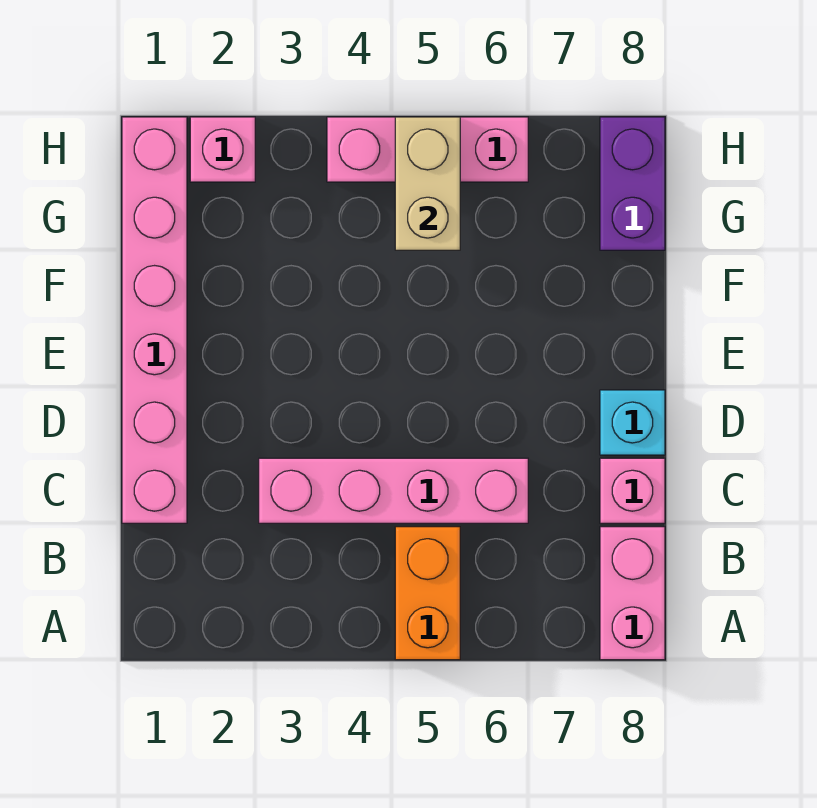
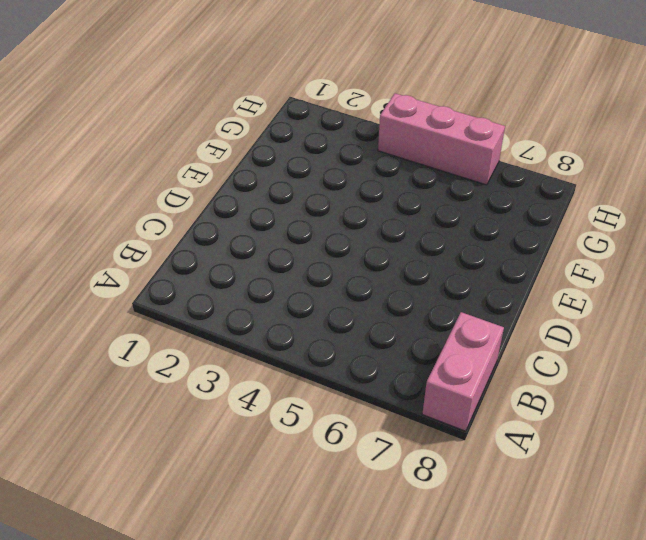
none -> orange 1x2 brick [395,527,460,660]
none -> pink 1x6 brick [122,117,187,523]

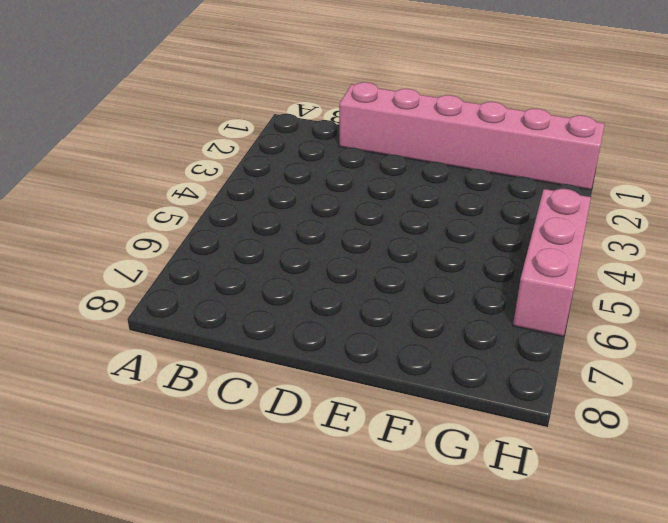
none -> orange 1x2 brick [395,527,460,660]
none -> pink 1x2 brick [600,527,665,660]

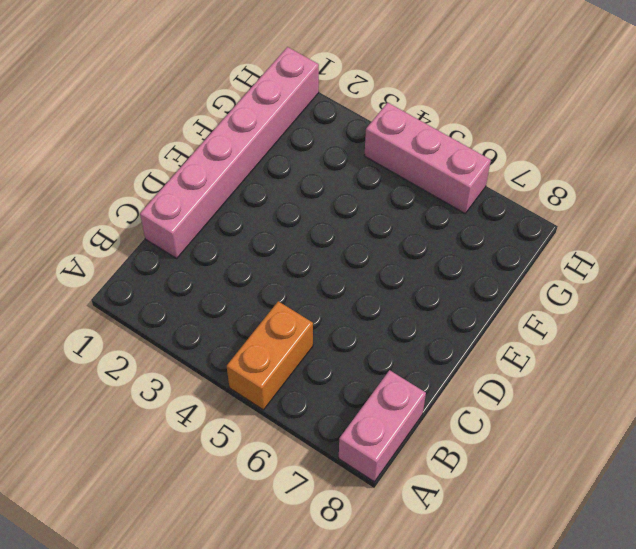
none -> pink 1x4 brick [259,458,528,523]
none -> pink 1x1 brick [600,458,665,523]

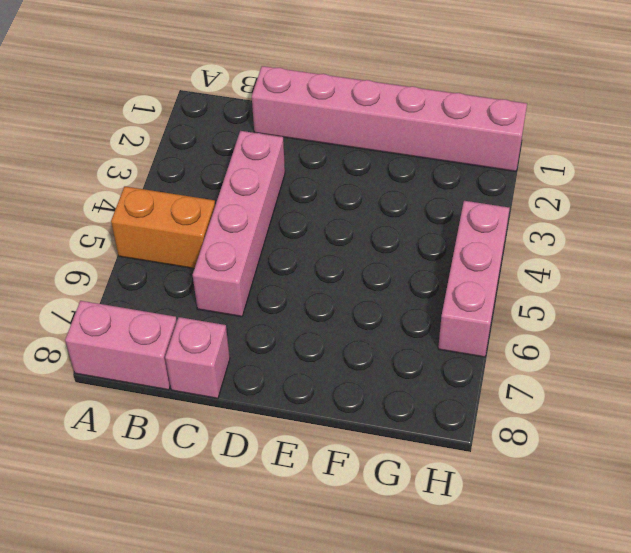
none -> cyan 1x1 brick [600,390,665,455]
none -> purple 1x2 brick [600,117,665,250]

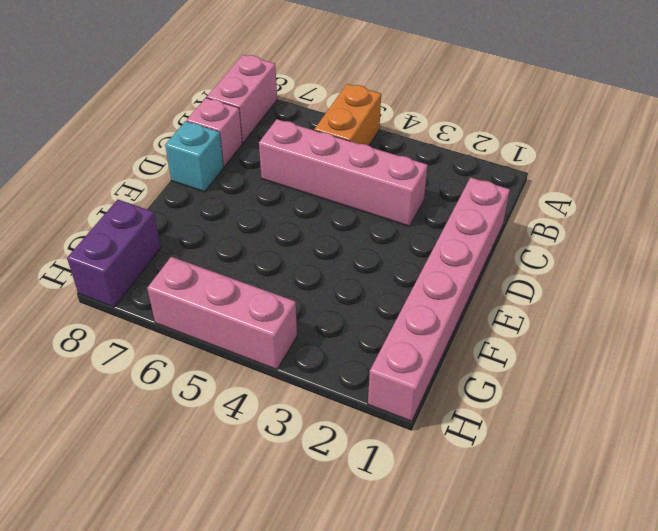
none -> pink 1x1 brick [190,117,255,182]
none -> tan 1x2 brick [395,117,460,250]

